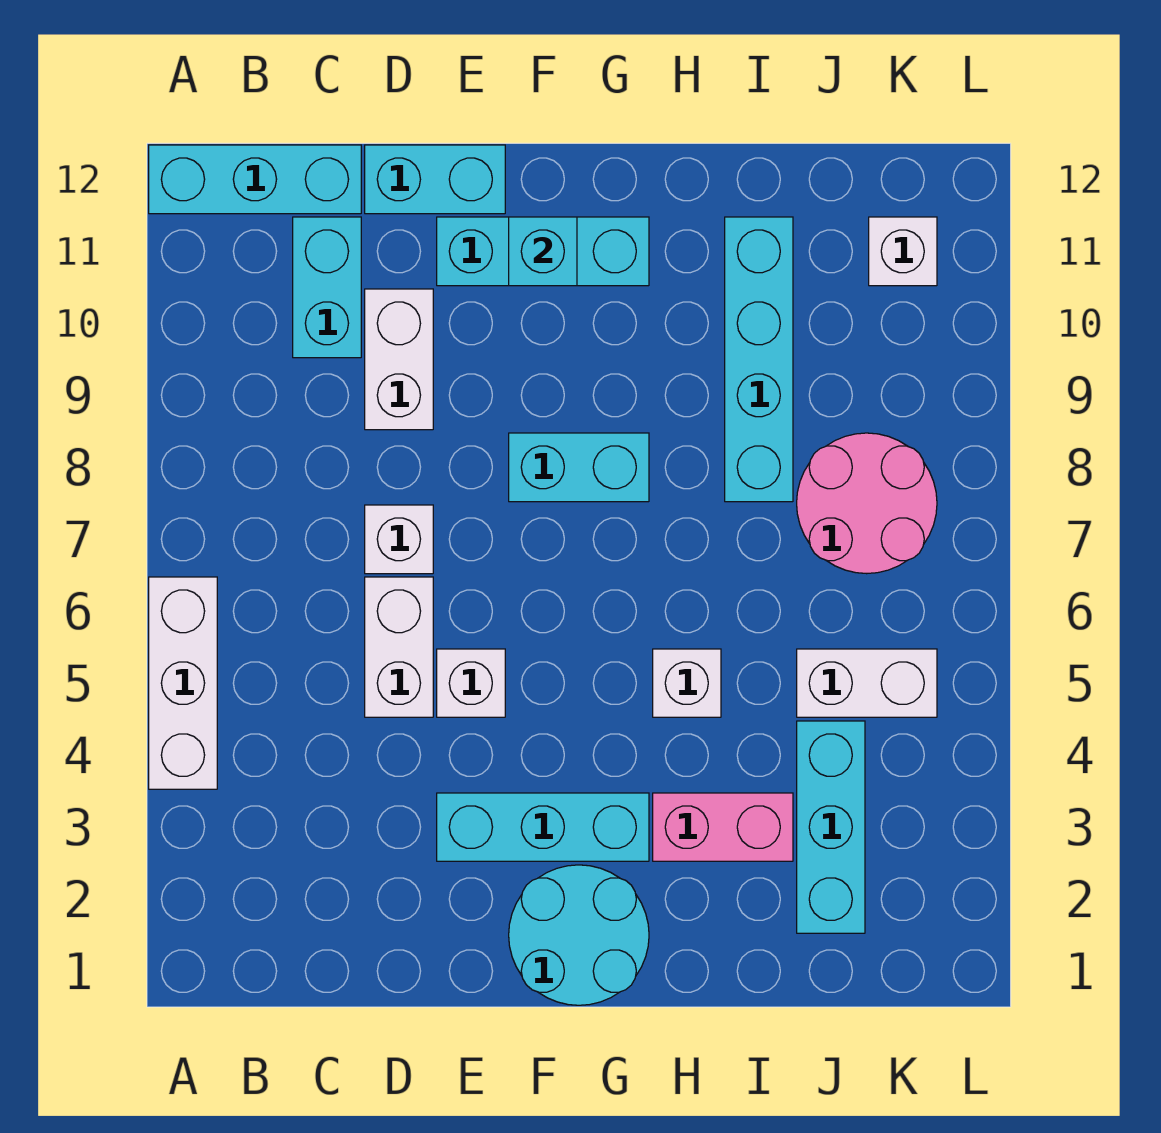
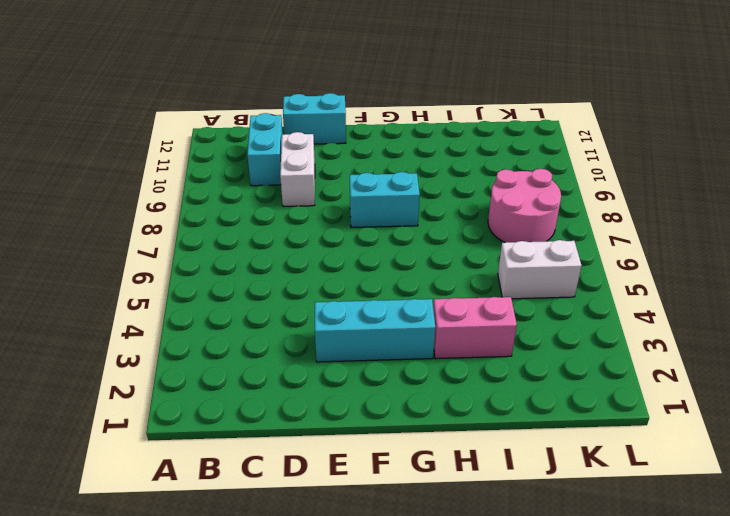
none -> white 1x3 brick [149,577,217,789]
none -> cyan 1x3 brick [149,145,361,214]
none -> white 1x2 brick [365,577,433,717]

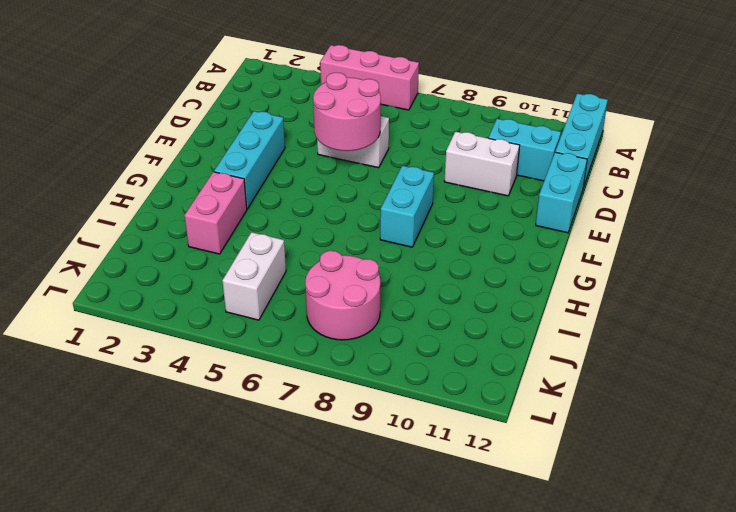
pink 1x3 brick [320,45,419,110] -> white 1x3 brick [149,577,217,789]
pink 2x2 round brick [313,73,381,151] -> none
none -> white 1x1 brick [365,505,433,574]
none -> white 1x1 brick [437,649,505,717]
none -> cyan 1x3 brick [437,217,649,286]

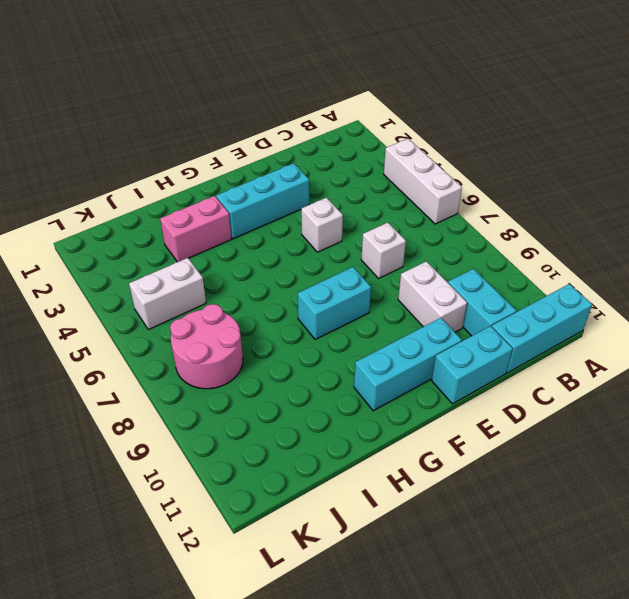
none -> white 1x2 brick [365,577,433,717]
none -> cyan 2x2 round brick [509,865,649,1005]
none -> white 1x1 brick [653,649,721,717]

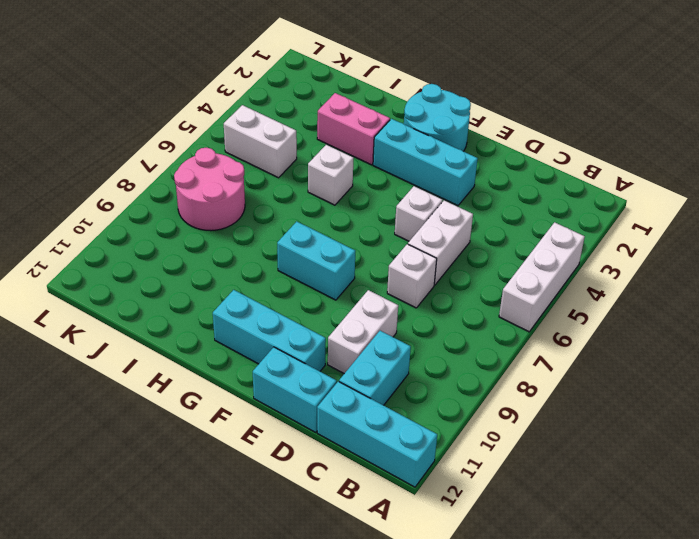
none -> cyan 1x4 brick [725,217,793,502]
none -> cyan 1x3 brick [797,721,865,933]
none -> white 1x1 brick [869,217,937,286]

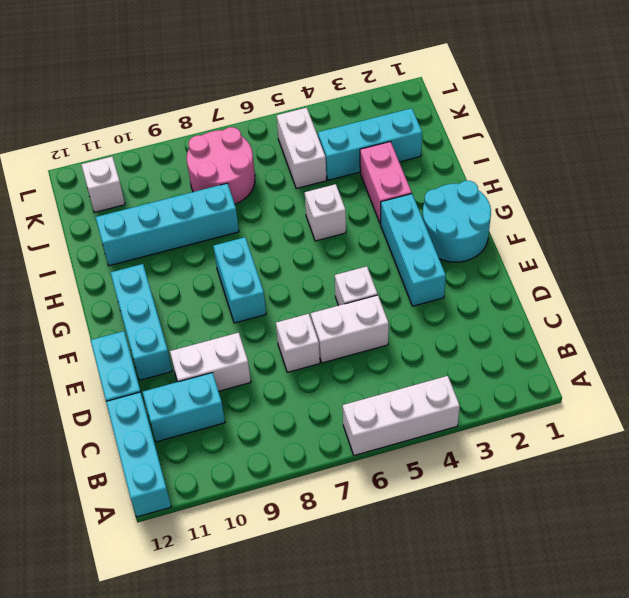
none -> cyan 1x1 brick [509,217,577,286]

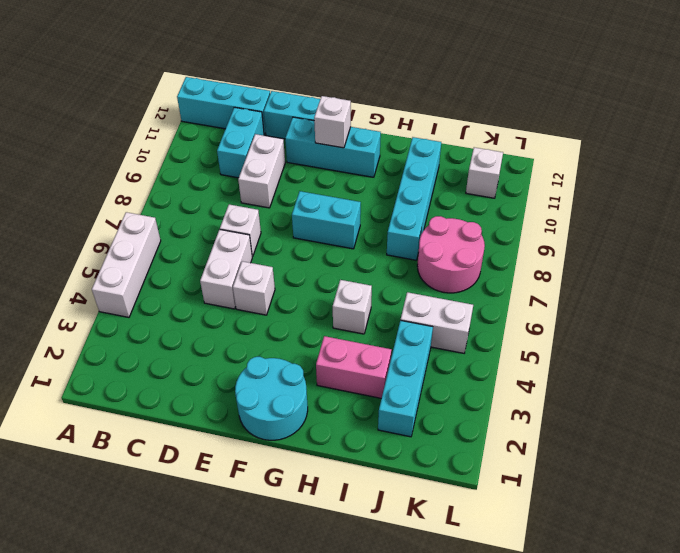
white 1x1 brick [314,96,351,148] -> cyan 1x1 brick [509,217,577,286]
none -> cyan 1x3 brick [437,793,649,861]

